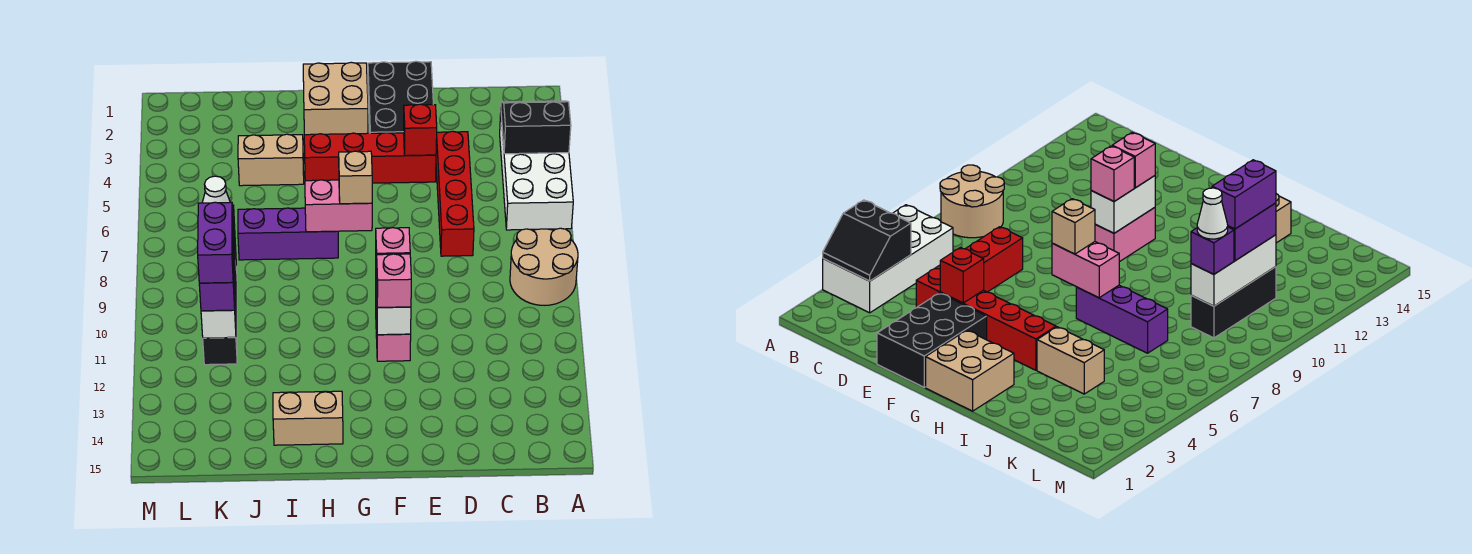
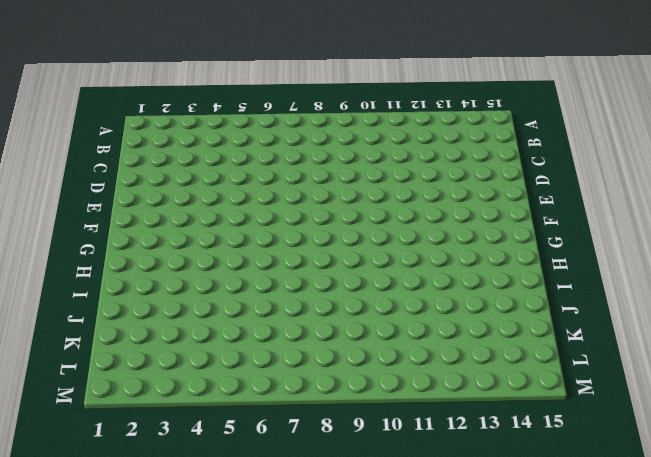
none -> white 2x4 brick [500,114,573,230]
none -> tan 2x2 round brick [510,228,578,305]
none -> red 1x4 brick [436,131,474,256]

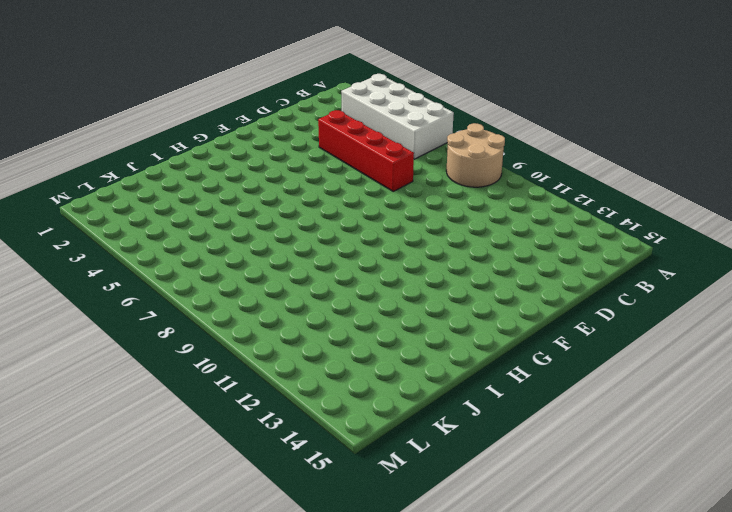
none -> black 2x3 brick [368,61,433,133]
none -> red 1x4 brick [304,133,436,183]
none -> pink 1x2 brick [376,310,411,361]

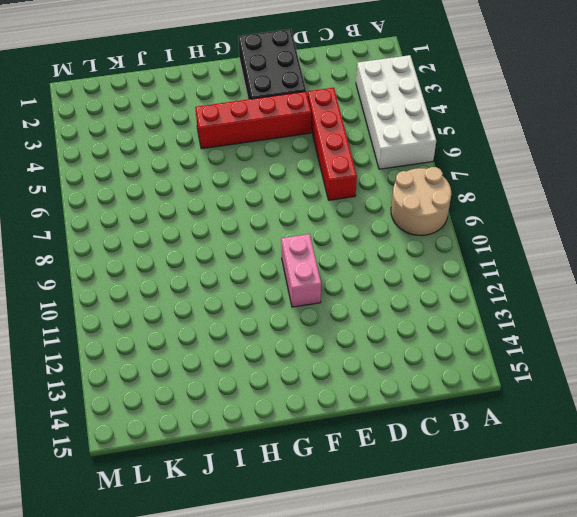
none -> tan 2x2 brick [303,62,368,135]
none -> purple 1x3 brick [238,208,338,260]
none -> tan 1x2 brick [273,391,343,445]

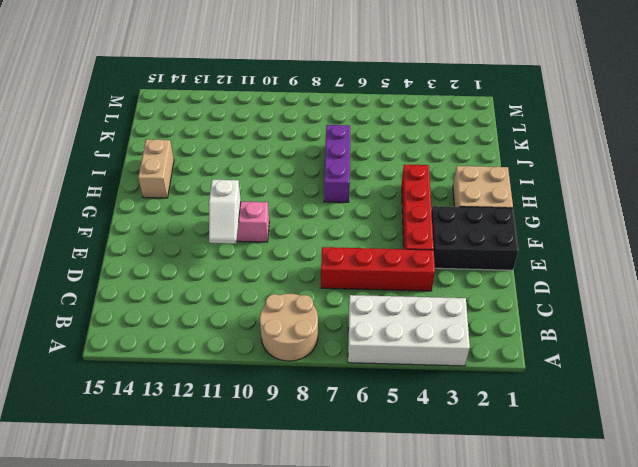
white 1x2 slope [209,180,241,244] -> white 1x2 brick [376,280,411,335]
none -> tan 1x2 brick [238,134,304,186]
none -> black 1x3 brick [203,267,237,365]
none -> black 2x2 slope [501,101,571,154]

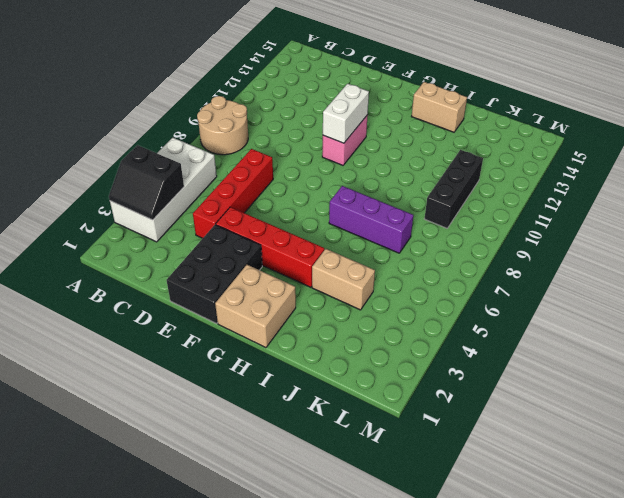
none -> red 1x1 brick [403,104,437,156]
none -> pink 1x2 brick [305,180,372,232]
none -> white 1x3 brick [201,245,236,338]

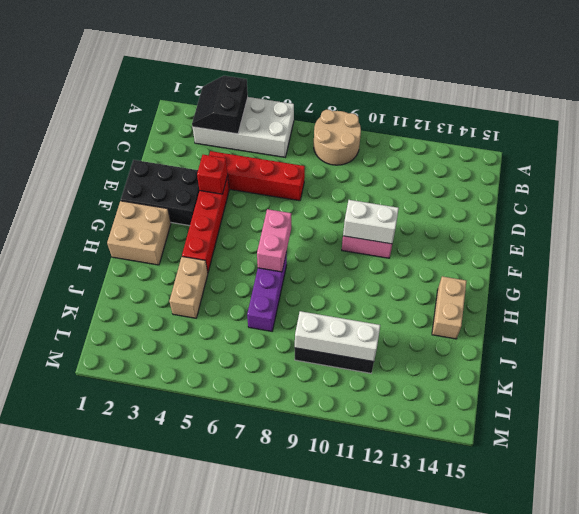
none -> pink 1x1 brick [376,228,410,279]
none -> pink 1x1 brick [376,254,411,308]
none -> tan 1x1 brick [339,151,372,204]

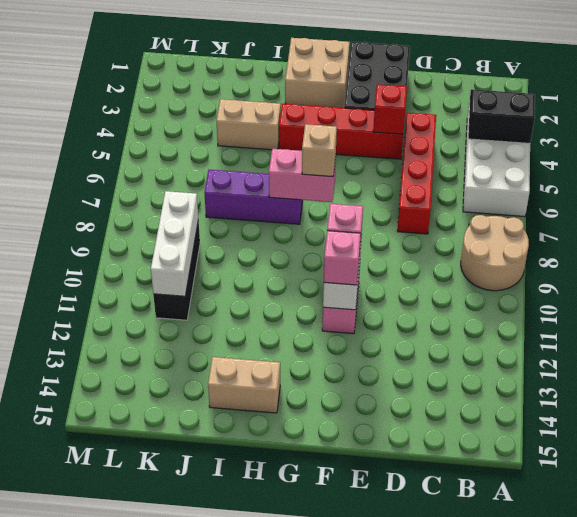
none -> purple 1x1 brick [1191,227,1234,274]
none -> purple 1x2 brick [199,232,235,311]
none -> white 1x1 cone [202,176,234,217]

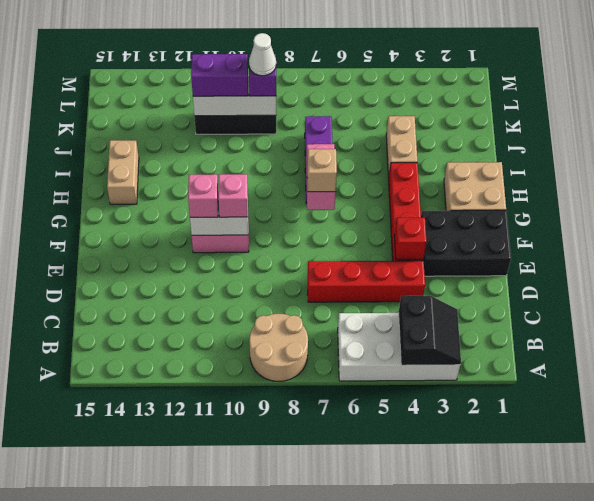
none -> purple 1x2 brick [198,202,233,283]

